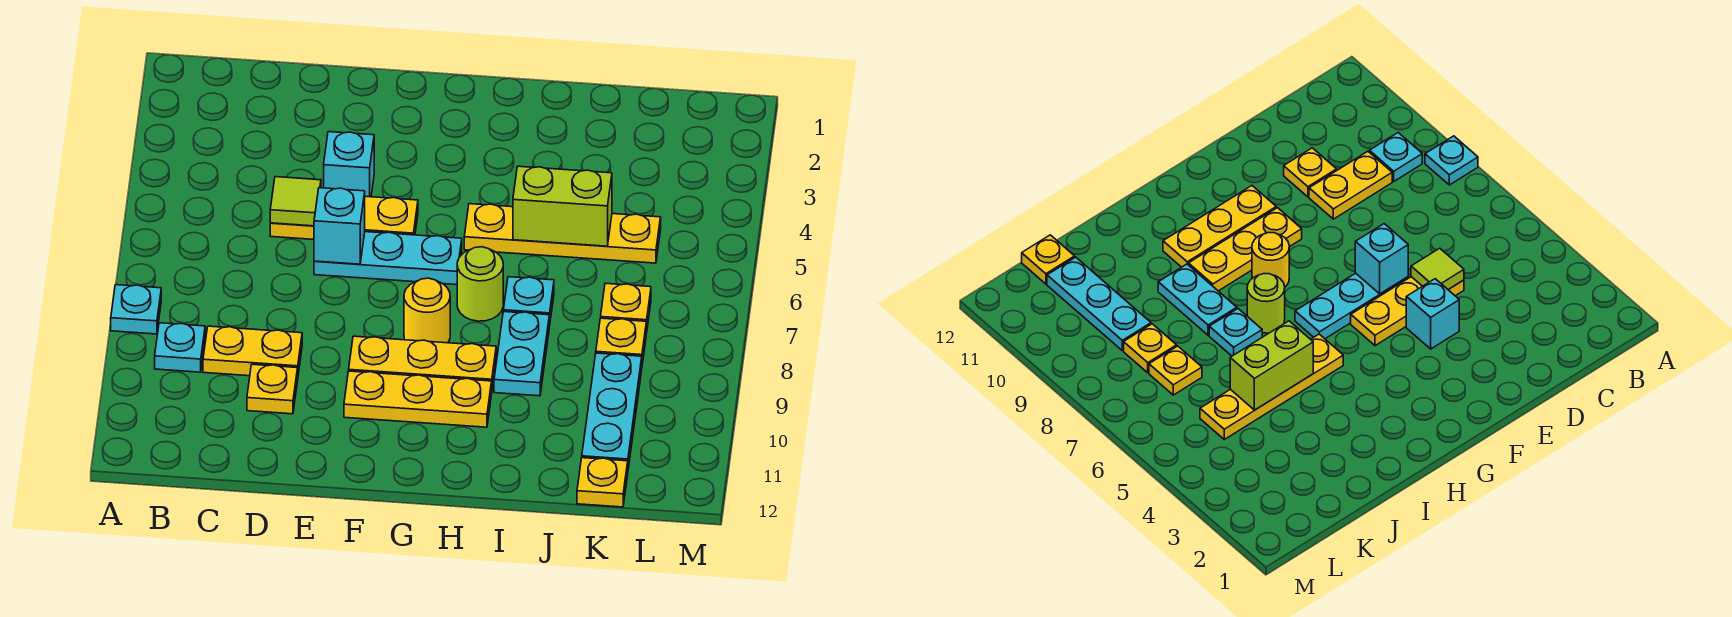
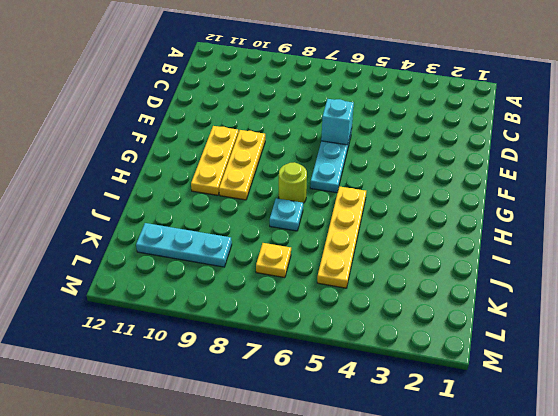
none -> cyan 1x1 plate [111,285,161,334]
none -> cyan 1x1 plate [155,323,205,372]
none -> yellow 1x2 plate [203,326,302,376]

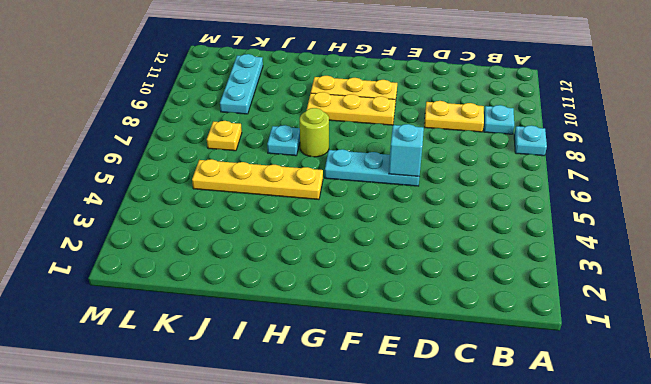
none -> yellow 1x3 plate [270,196,418,239]
none -> yellow 1x1 plate [247,364,298,414]
none -> cyan 1x1 brick [324,132,374,197]

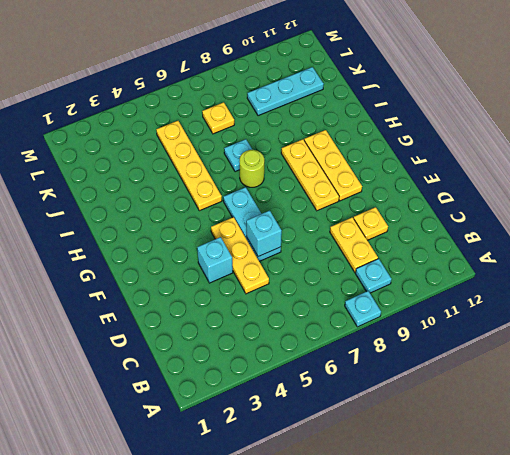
none -> yellow 1x1 round brick [404,278,450,343]
none -> cyan 1x2 plate [494,312,549,396]
none -> yellow 1x1 plate [596,318,646,364]

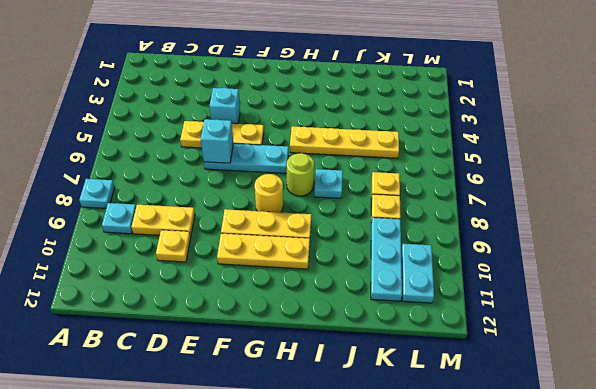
cyan 1x2 plate [401,244,434,303] -> cyan 1x2 plate moved to [494,312,549,396]
none -> yellow 1x1 plate [577,458,628,507]
none -> lime 1x1 tile [270,177,321,226]
none -> lime 1x2 brick [513,166,612,246]

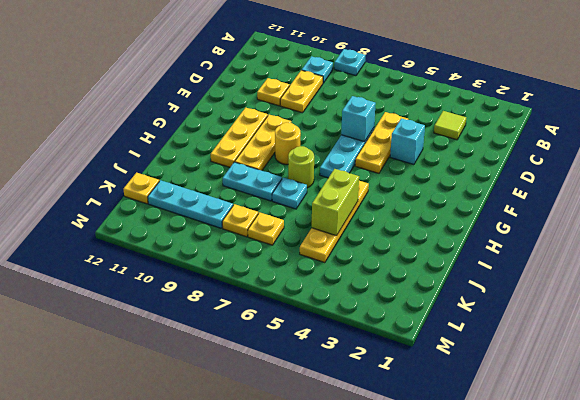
lime 1x1 tile [434,111,466,140] -> lime 1x1 tile moved to [270,177,321,226]

